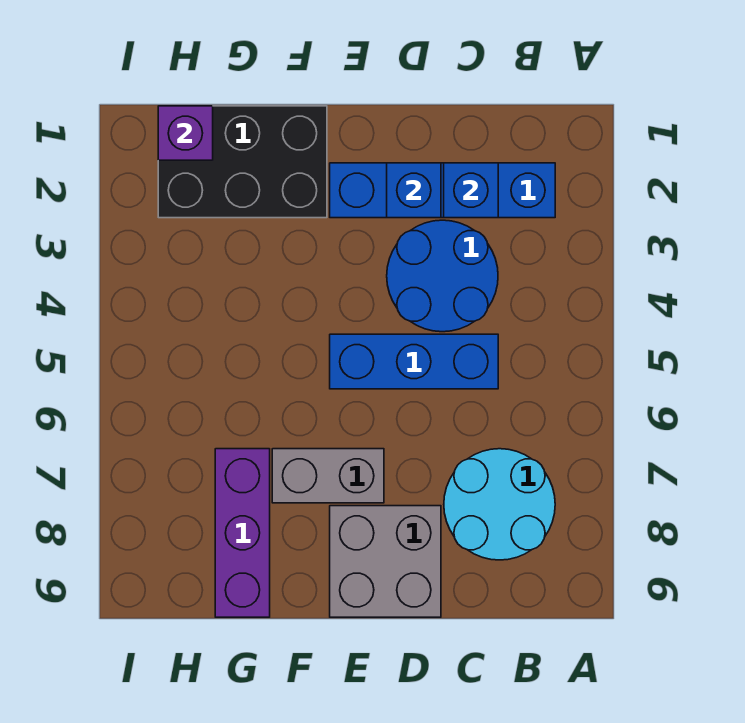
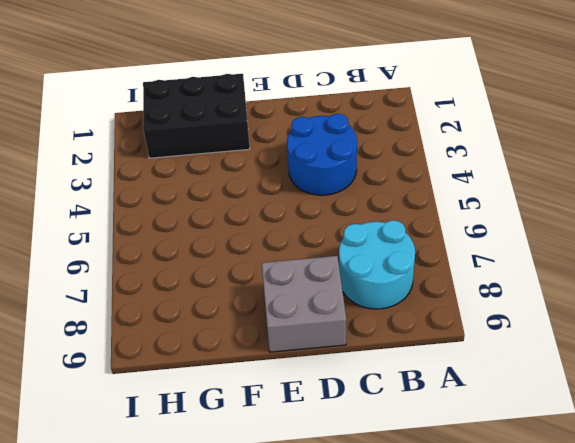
none -> blue 1x4 brick [330,163,555,218]
none -> blue 1x3 brick [330,334,498,389]

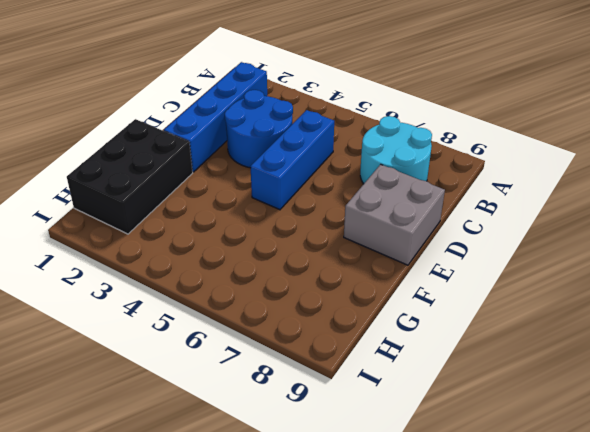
none -> grey 1x2 brick [272,449,384,503]
none -> purple 1x3 brick [215,449,270,617]

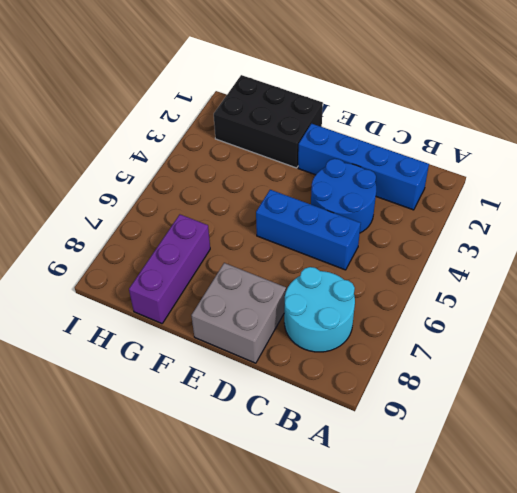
none -> grey 1x2 brick [272,449,384,503]
none -> blue 1x1 brick [444,163,498,218]

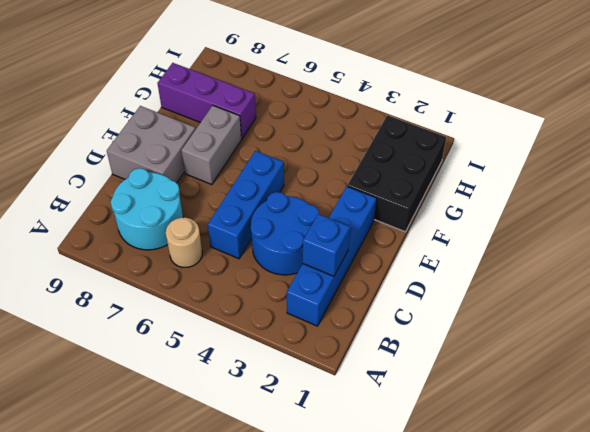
tan 1x1 round brick [166,218,202,267] -> none
none -> blue 1x1 brick [387,163,441,218]
none -> purple 1x1 brick [158,106,213,160]

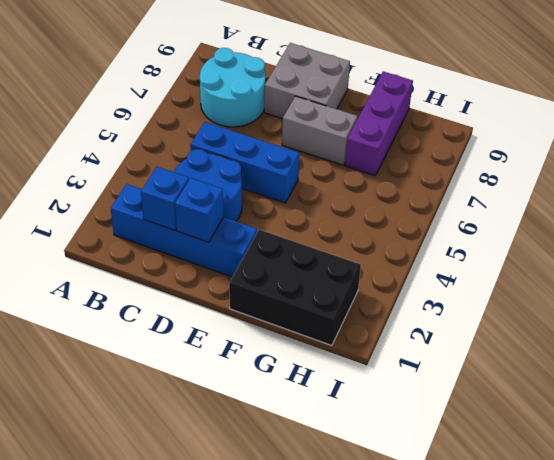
none -> purple 1x1 brick [158,106,213,160]

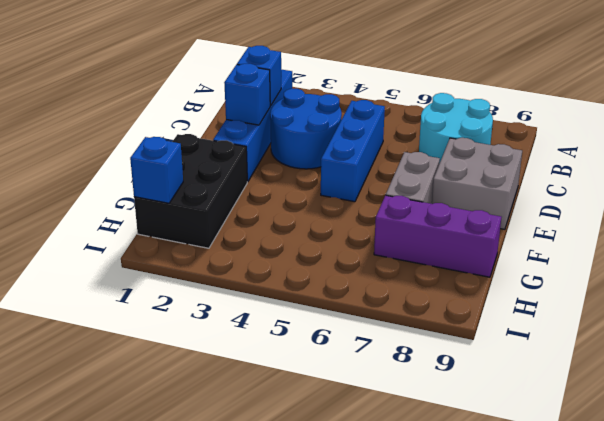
blue 1x1 brick [130,137,183,203] -> purple 1x1 brick [158,106,213,160]

